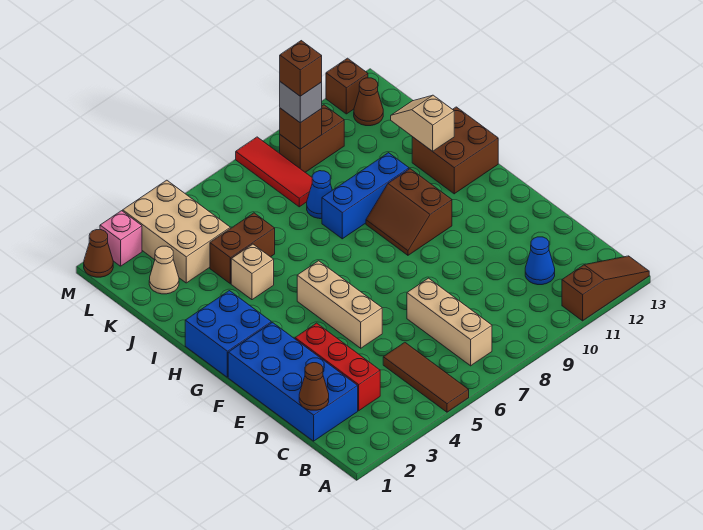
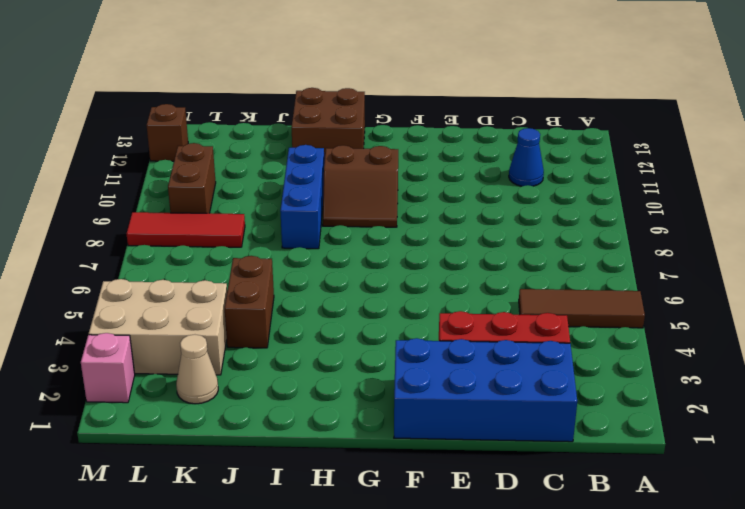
none -> brown 1x3 slope [562,256,649,321]
none -> tan 1x3 brick [407,278,492,366]
none -> tan 1x3 brick [297,261,382,348]

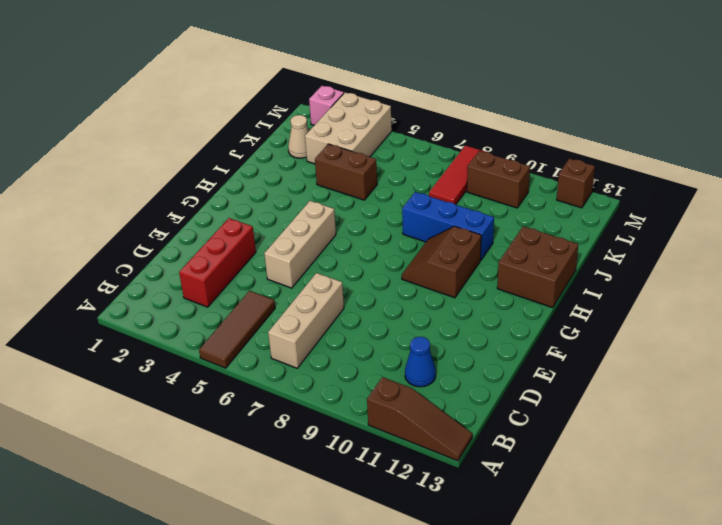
none -> blue 2x4 brick [228,323,358,441]
none -> blue 2x2 brick [185,291,271,377]
none -> tan 1x1 brick [231,244,274,300]

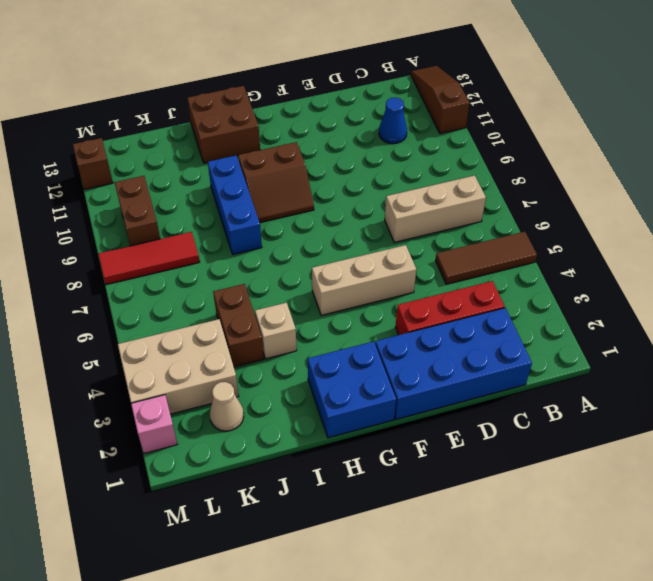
none -> blue 1x1 cone [307,171,332,219]
none -> brown 1x1 cone [354,78,383,126]
none -> brown 1x1 cone [84,230,113,277]

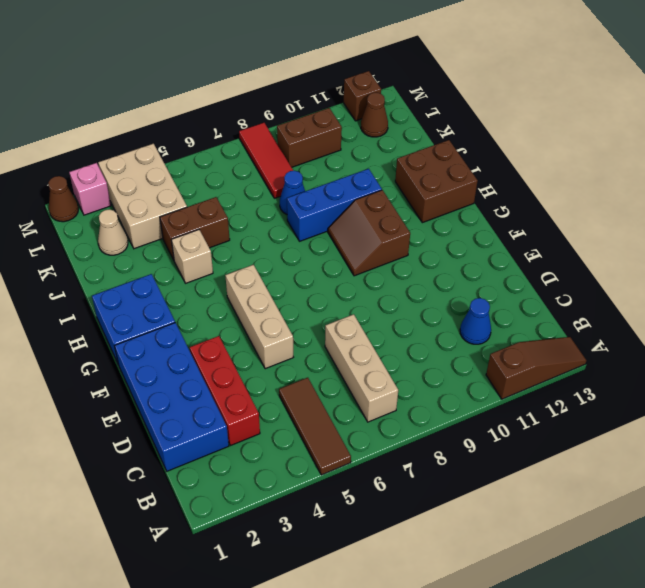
none -> brown 1x1 cone [299,363,329,410]
none -> tan 1x2 slope [391,95,454,151]
none -> brown 1x1 brick [280,108,322,149]

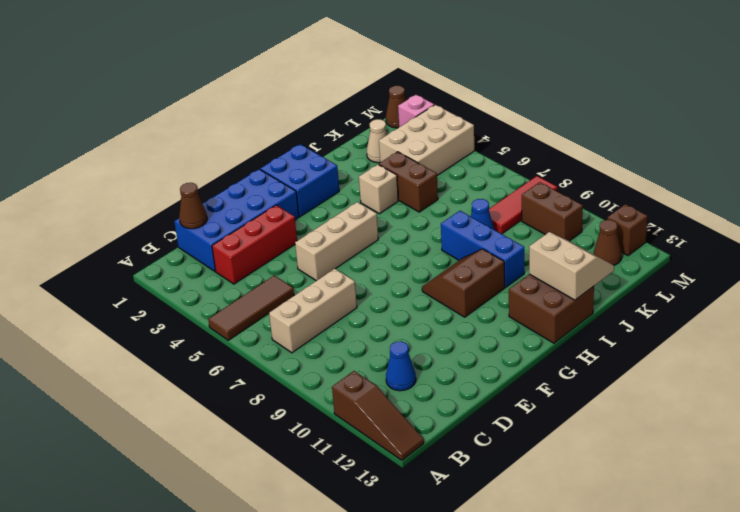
tan 2x2 slope [529,232,614,300] -> tan 1x2 slope [391,95,454,151]
none -> brown 1x1 brick [280,108,322,149]
none -> grey 1x1 brick [280,82,322,123]
none -> brown 1x1 brick [280,41,322,96]

